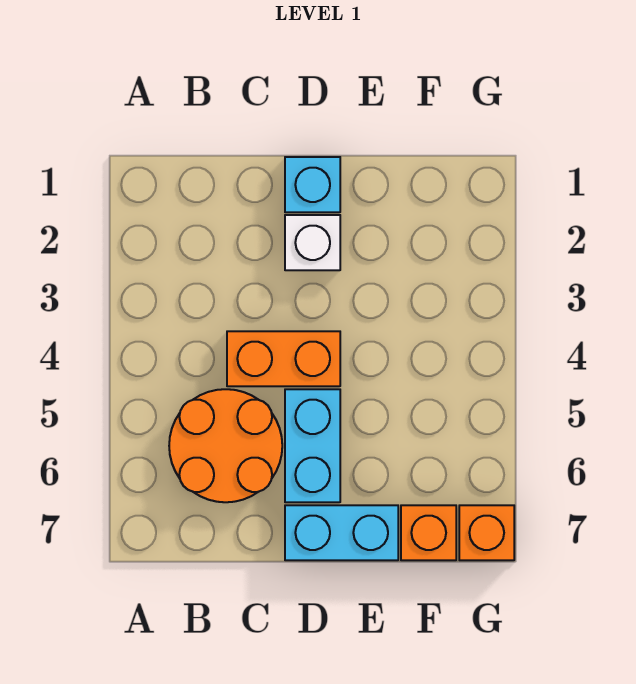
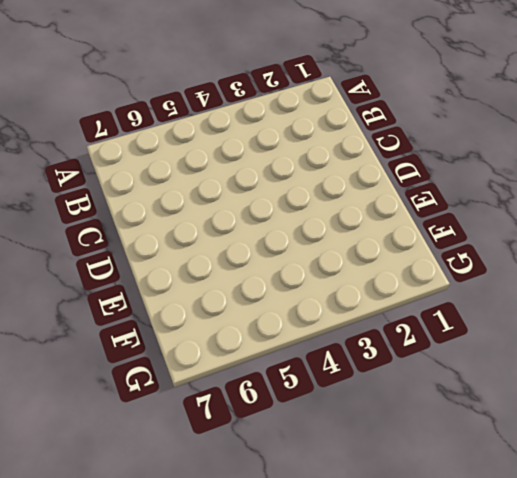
none -> orange 2x2 round brick [169,389,282,502]
none -> orange 1x2 brick [227,331,340,386]

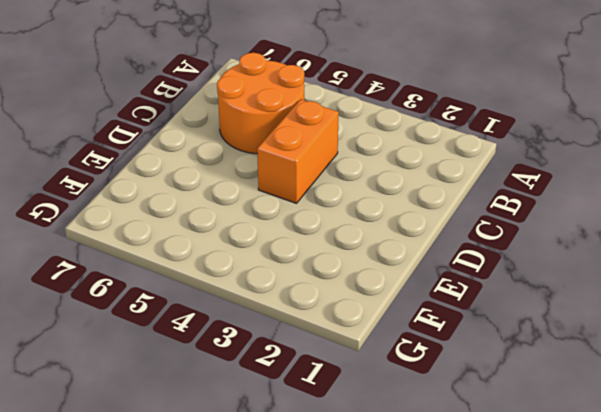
none -> cyan 1x1 brick [285,157,340,212]
none -> white 1x1 brick [285,215,340,270]

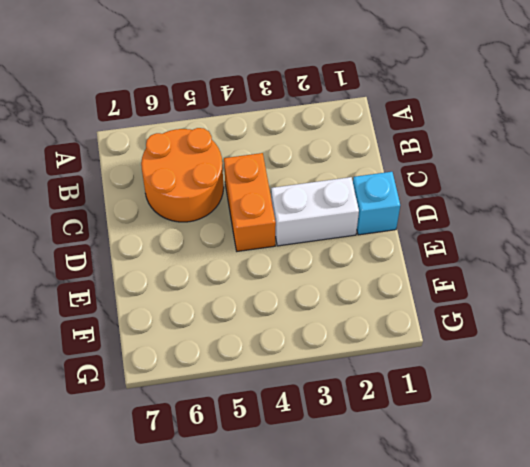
white 1x2 brick [271,177,359,246] -> white 1x1 brick [285,215,340,270]
none -> cyan 1x2 brick [285,389,340,502]
none -> cyan 1x2 brick [285,505,398,560]

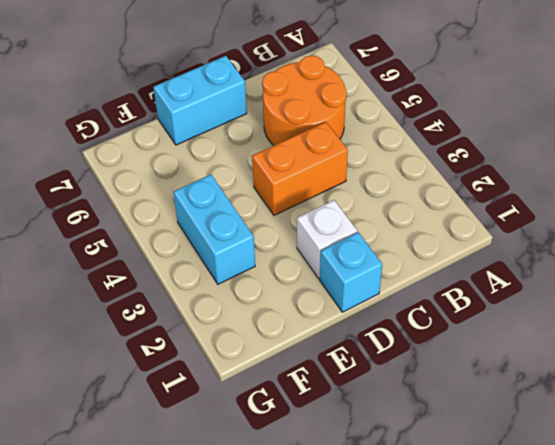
cyan 1x2 brick [173,175,255,284] -> cyan 1x2 brick moved to [285,389,340,502]
none -> orange 1x1 brick [401,505,456,560]
none -> orange 1x1 brick [459,505,514,560]

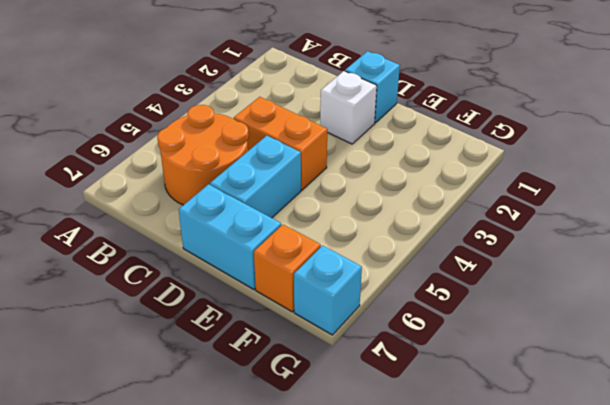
cyan 1x1 brick [294,245,362,335] -> orange 1x1 brick [459,505,514,560]

